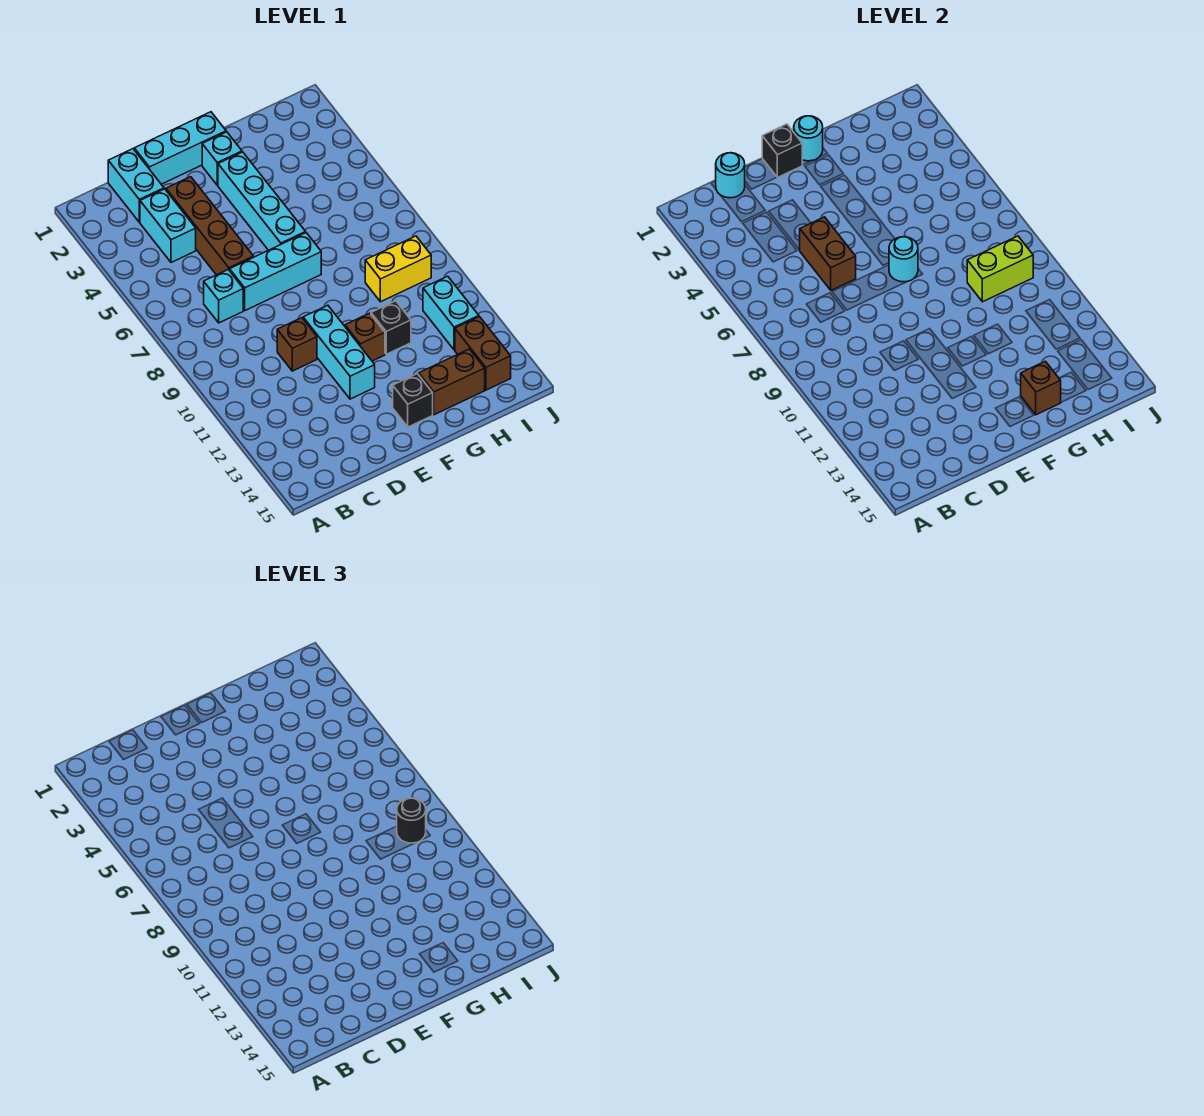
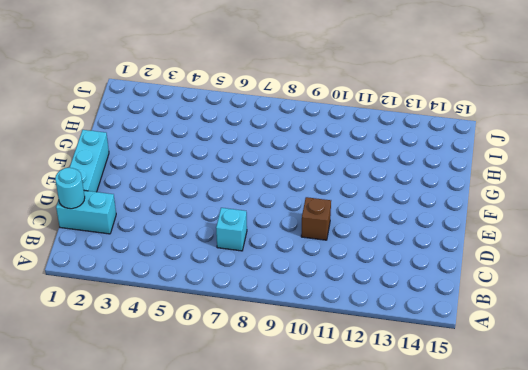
none -> cyan 1x2 brick [140,189,196,263]
none -> brown 1x4 brick [166,177,254,275]
none -> cyan 1x3 brick [230,233,321,310]

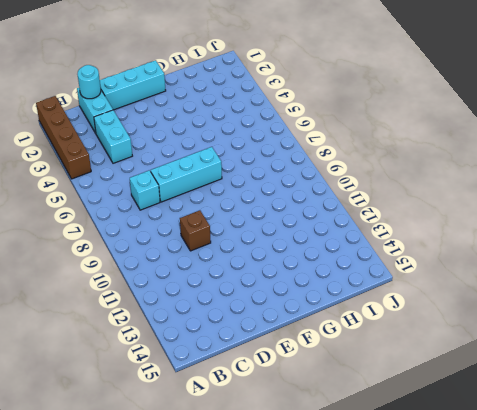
brown 1x4 brick [36,96,91,179] -> brown 1x4 brick moved to [166,177,254,275]
none -> cyan 1x3 brick [303,305,375,399]
none -> cyan 1x1 brick [202,132,242,185]
none -> cyan 1x4 brick [218,152,306,250]

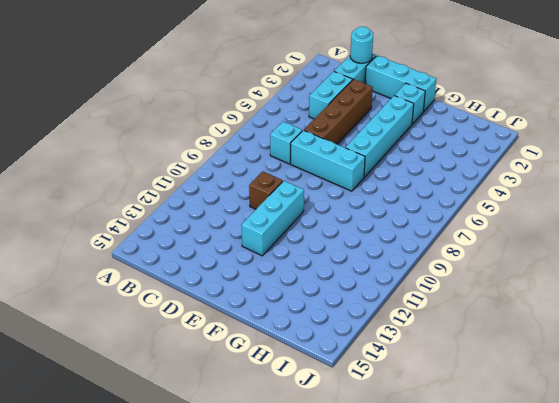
none -> brown 1x1 brick [345,313,385,361]
none -> black 1x1 brick [393,374,433,427]
none -> black 1x1 brick [371,301,411,354]

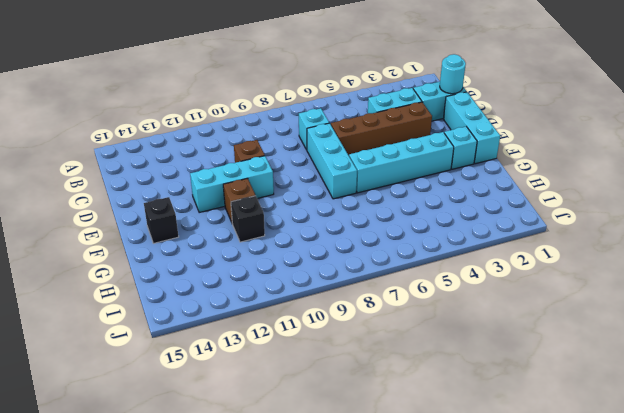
none -> brown 1x2 brick [419,349,485,415]
none -> yellow 1x2 brick [365,236,431,302]
none -> cyan 1x2 brick [423,276,479,350]

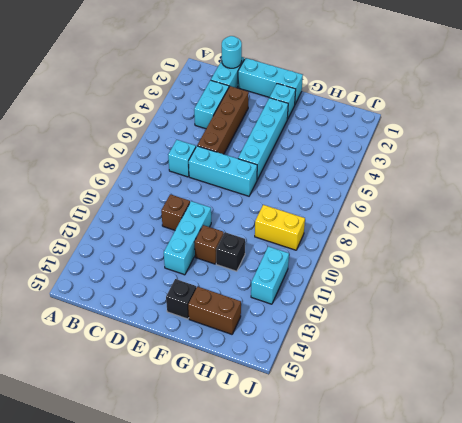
none -> brown 1x2 brick [455,317,511,390]
none -> brown 1x2 brick [800,217,856,290]
none -> black 1x1 brick [762,124,802,177]

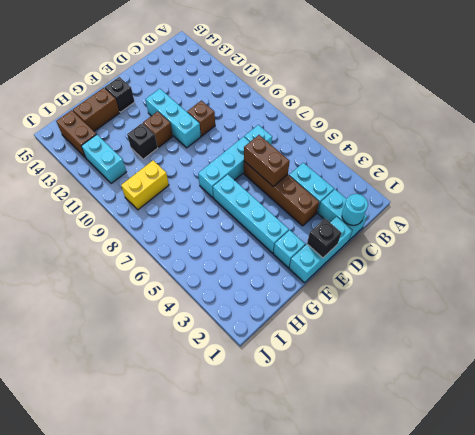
none -> cyan 1x1 round brick [794,116,823,161]
none -> cyan 1x1 round brick [889,237,918,282]
none -> brown 1x1 brick [1021,361,1061,415]

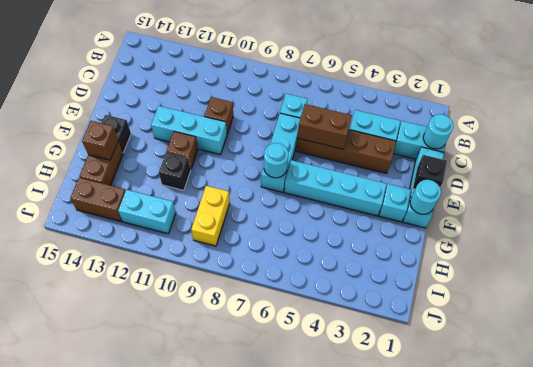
none -> lime 1x2 brick [967,236,1033,302]
none -> black 1x1 round brick [397,798,426,843]

